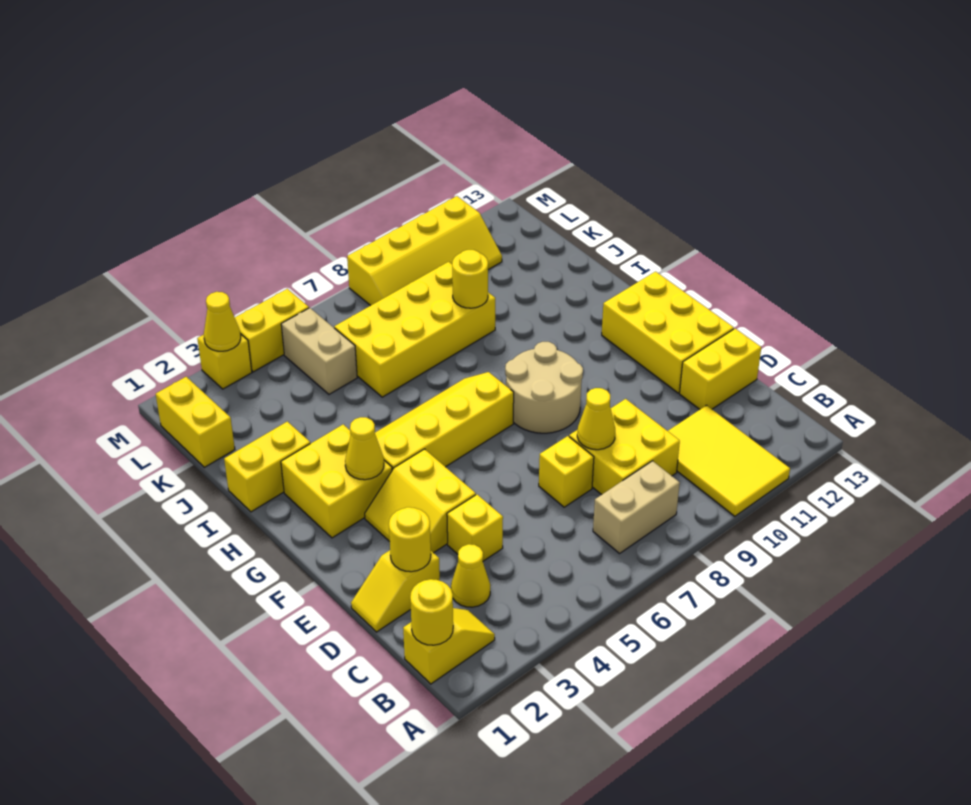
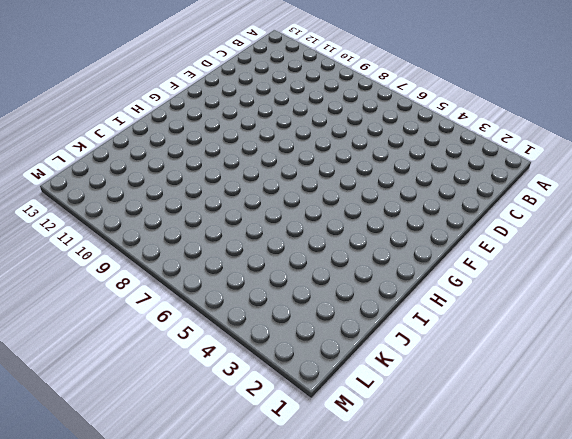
none -> yellow 2x3 tile [668,405,790,516]
none -> yellow 1x2 slope [403,608,495,684]
none -> tan 1x2 brick [593,461,680,553]

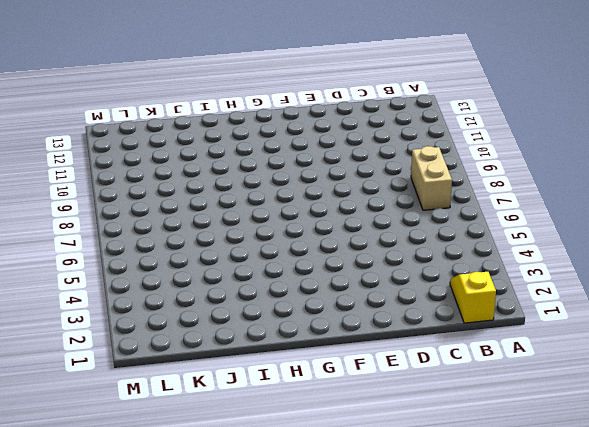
none -> yellow 2x3 tile [668,405,790,516]
none -> yellow 1x1 cone [451,544,490,607]
none -> yellow 2x2 brick [569,399,680,495]

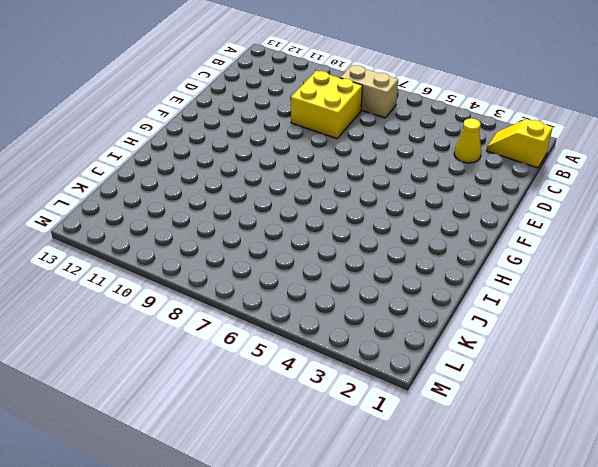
none -> yellow 2x3 tile [668,405,790,516]
none -> yellow 1x2 slope [351,550,440,632]
none -> yellow 1x1 brick [447,494,503,561]

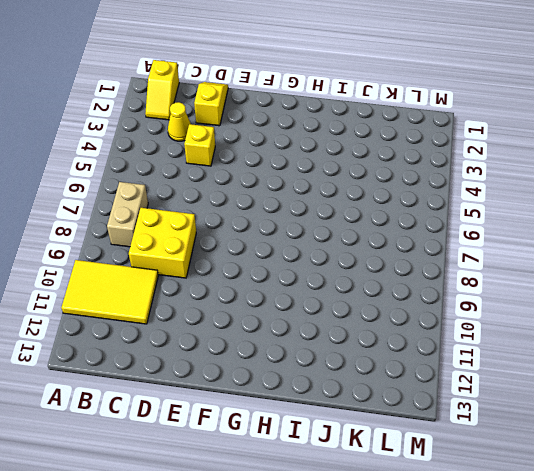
none -> yellow 1x1 brick [539,436,594,507]
none -> yellow 1x2 brick [680,329,761,409]
none -> yellow 2x2 slope [365,449,476,553]

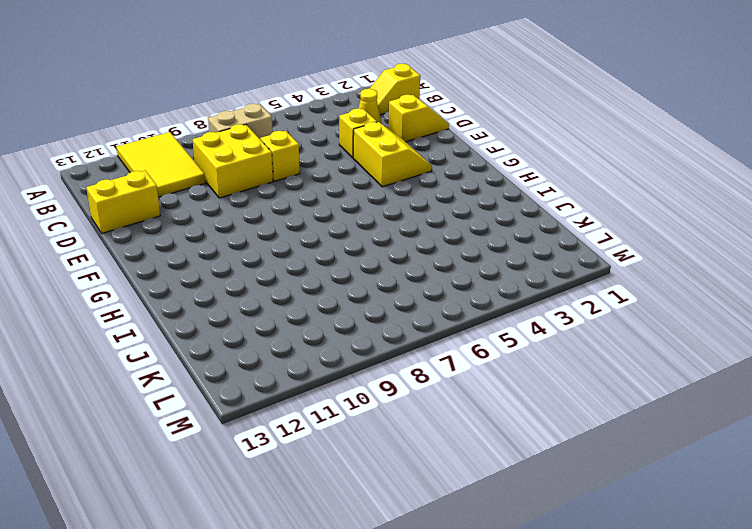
none -> yellow 2x3 brick [602,272,734,393]
none -> tan 2x2 round brick [505,342,583,433]
none -> yellow 2x2 brick [281,424,392,538]

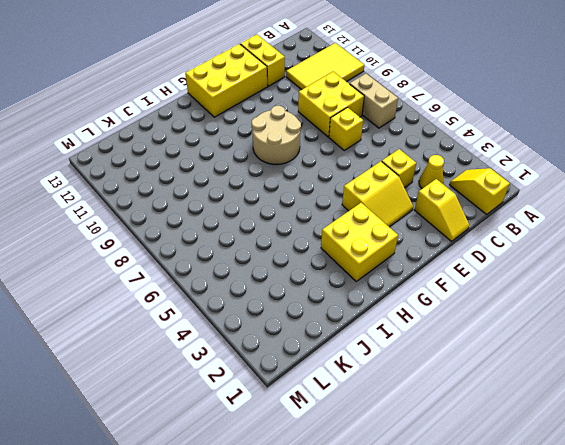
none -> yellow 2x4 slope [375,372,514,470]
none -> yellow 1x2 brick [224,421,310,512]
none -> yellow 2x4 brick [334,262,495,397]

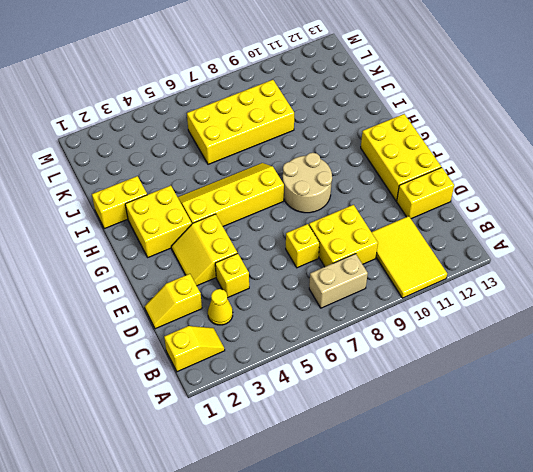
none -> yellow 1x2 brick [156,377,235,467]
none -> tan 1x2 brick [281,308,357,394]
none -> yellow 2x4 slope [347,196,502,306]

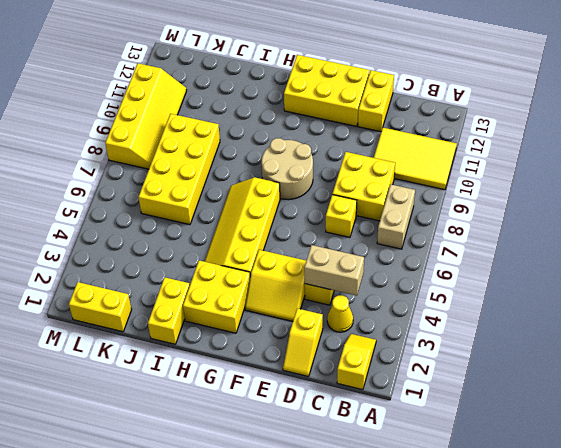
tan 1x2 brick [304,245,364,296] -> tan 1x2 brick moved to [281,308,357,394]
none -> yellow 1x1 brick [197,334,252,389]
none -> yellow 1x2 brick [235,289,309,372]
none -> yellow 1x1 round brick [410,579,453,645]

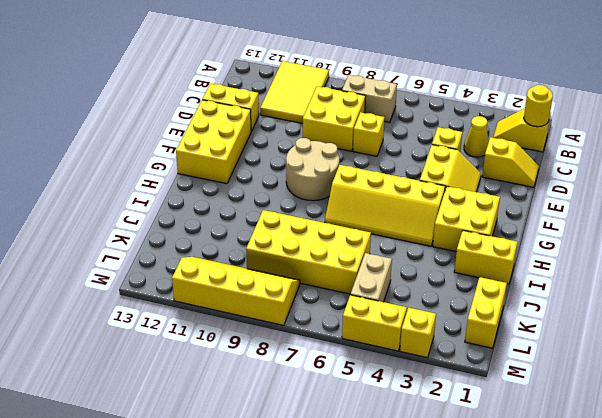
none -> yellow 1x1 round brick [389,507,431,572]
none -> yellow 1x1 cone [577,388,615,450]
none -> yellow 1x1 cone [345,417,384,480]

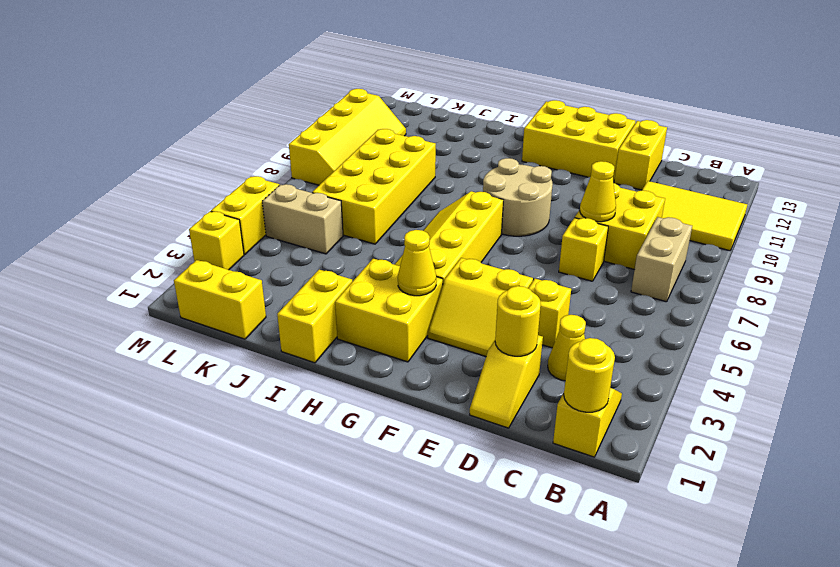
none -> yellow 1x1 round brick [452,250,488,308]
none -> yellow 1x1 cone [204,292,241,351]

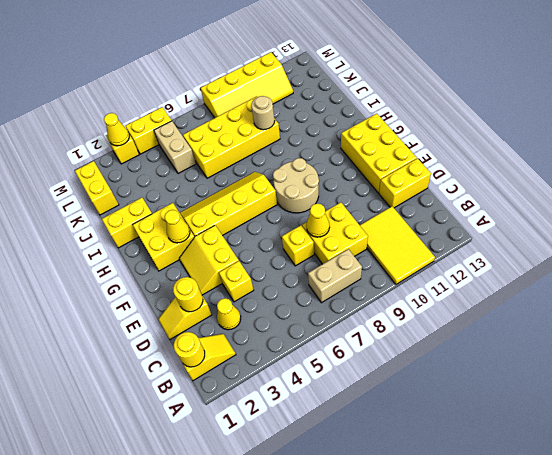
tan 1x1 round brick [251,96,275,130] -> yellow 1x1 round brick [452,250,488,308]

